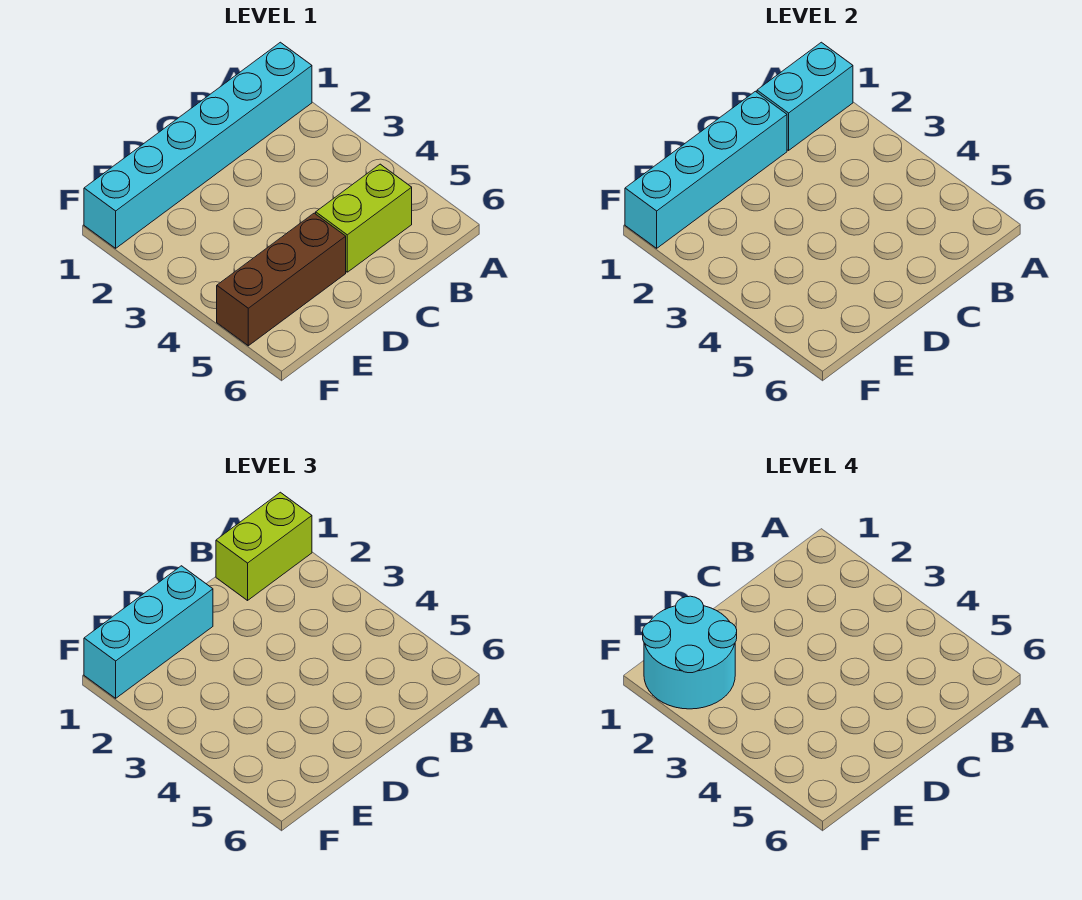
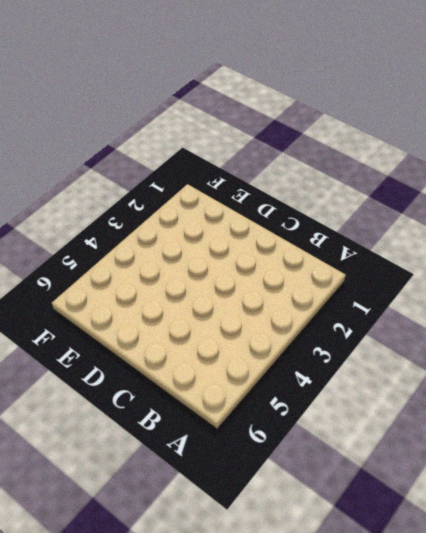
none -> cyan 1x6 brick [84,42,312,248]
none -> lime 1x2 brick [316,164,412,272]

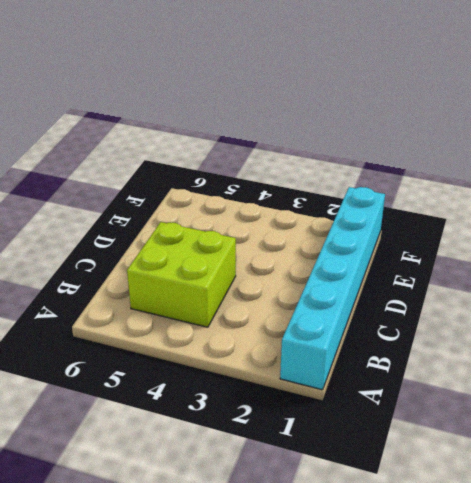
lime 2x2 brick [127,222,236,327] -> lime 1x2 brick [316,164,412,272]
none -> brown 1x3 brick [217,213,346,346]
none -> cyan 1x2 brick [757,42,853,150]

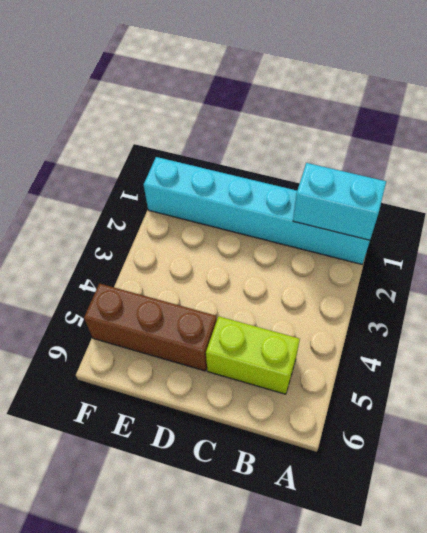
none -> cyan 1x4 brick [625,91,787,248]
none -> lime 1x2 brick [216,492,312,600]

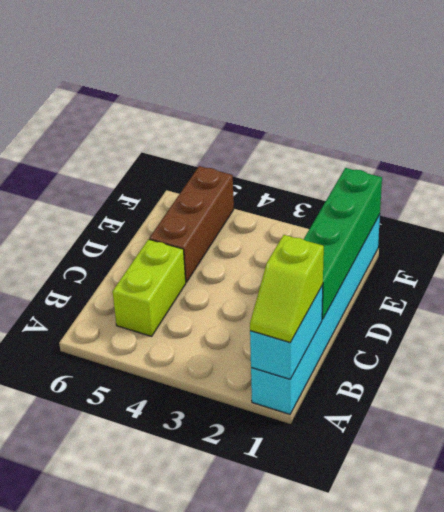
lime 1x2 slope [250,235,324,342] -> lime 1x2 brick [216,492,312,600]
green 1x4 brick [304,168,382,319] -> cyan 1x4 brick [625,91,787,248]
none -> cyan 1x3 brick [84,566,213,698]
none -> cyan 2x2 round brick [643,596,737,709]

